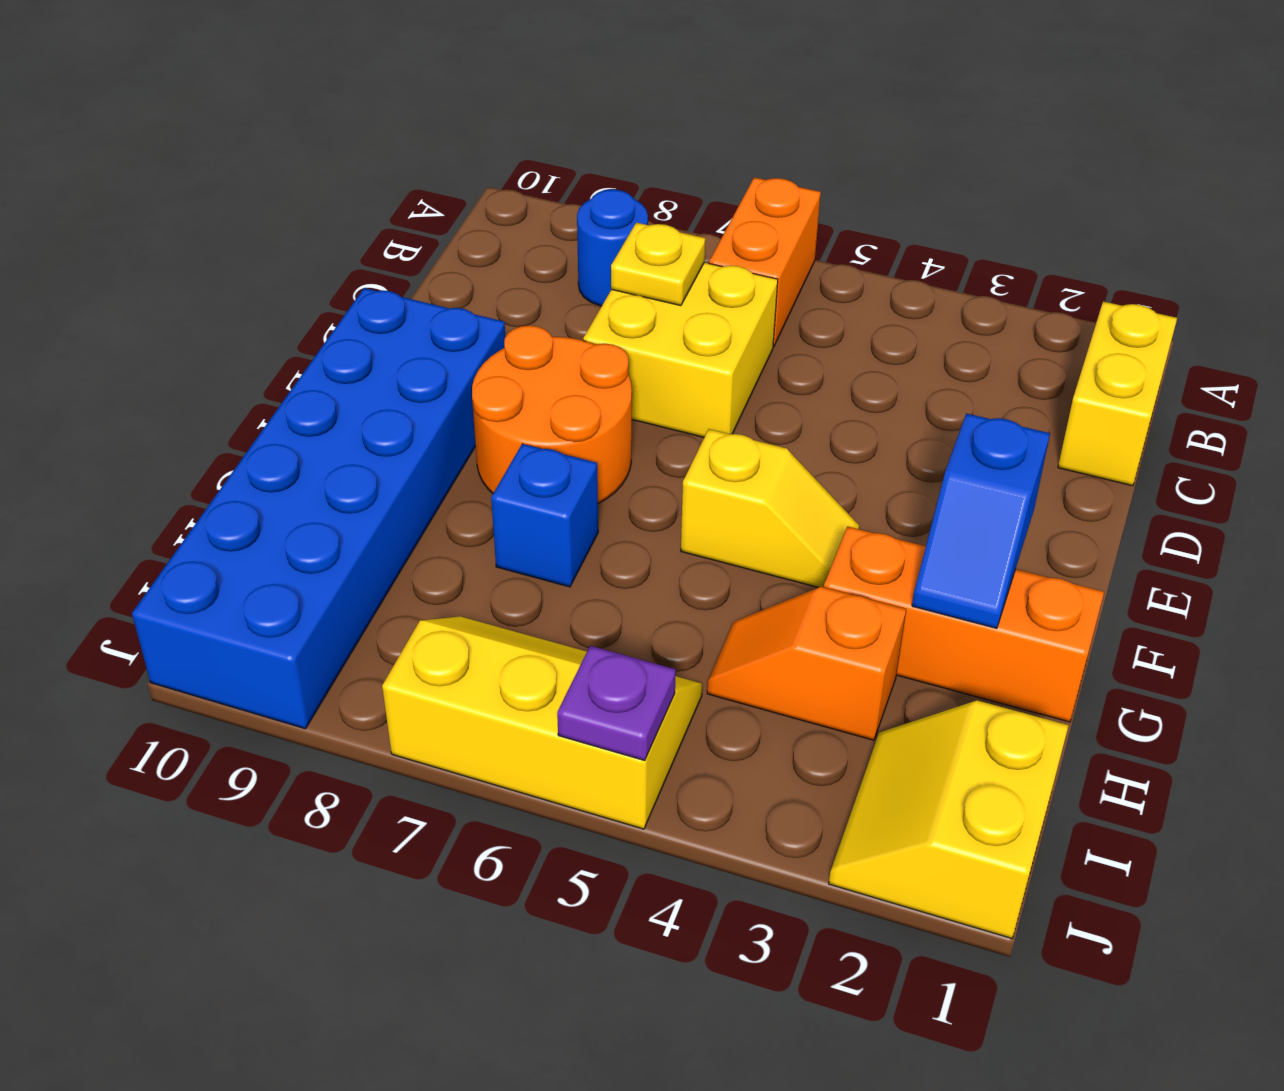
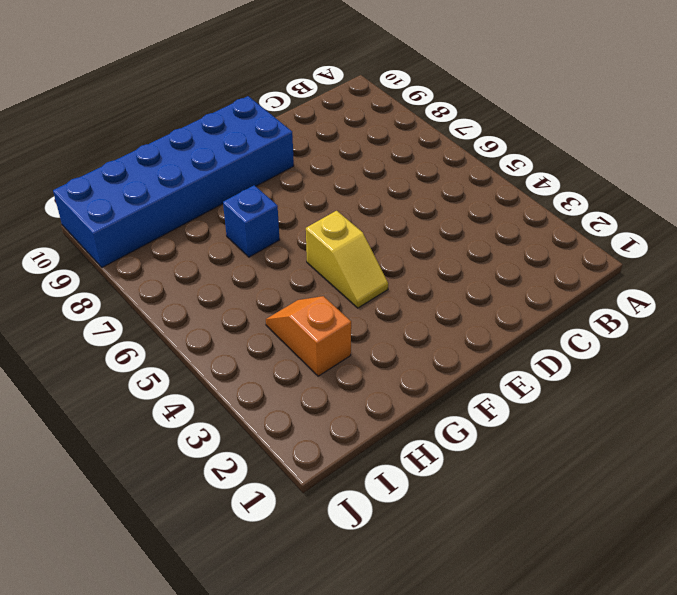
none -> orange 1x2 brick [709,177,821,347]
none -> yellow 1x2 brick [1058,301,1177,486]
none -> blue 1x1 round brick [577,189,648,306]

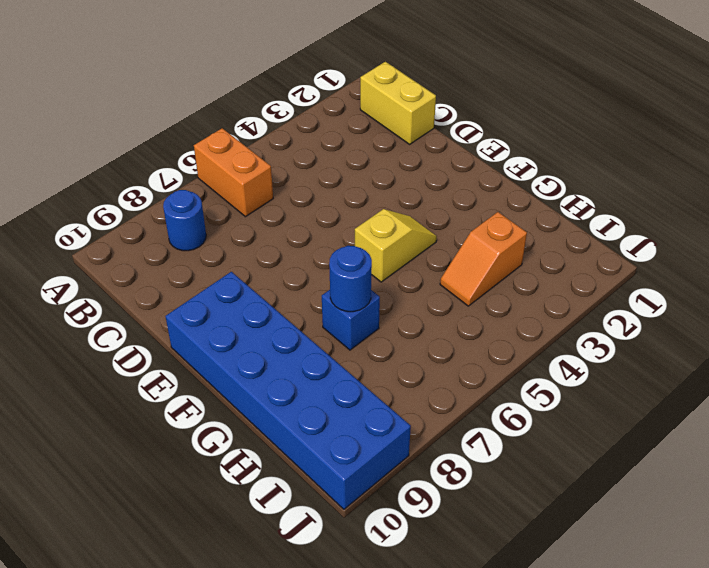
blue 1x1 round brick [329,246,372,312] -> none
none -> yellow 2x2 brick [583,262,778,437]
none -> orange 2x2 round brick [472,326,632,504]
none -> orange 1x3 brick [824,526,1104,722]

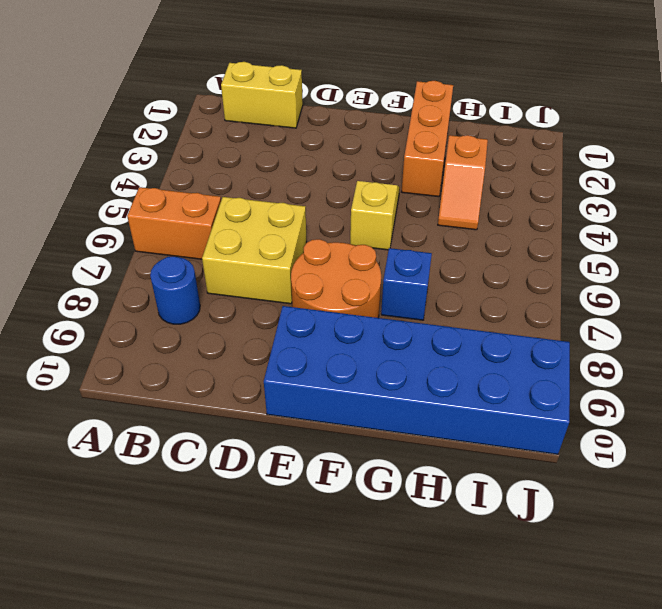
none -> yellow 2x2 slope [829,700,1069,938]
none -> yellow 2x3 slope [382,616,702,829]
none -> yellow 1x1 plate [611,223,705,306]

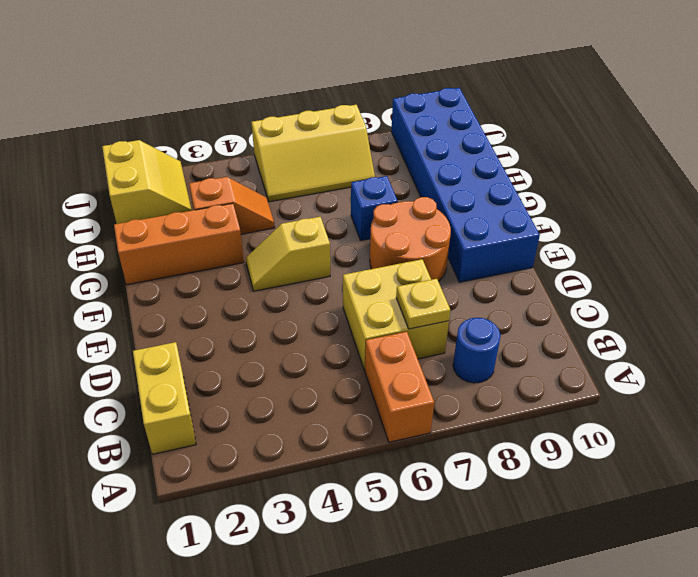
none -> blue 1x2 slope [912,413,1050,628]
none -> purple 1x1 plate [557,646,676,760]

